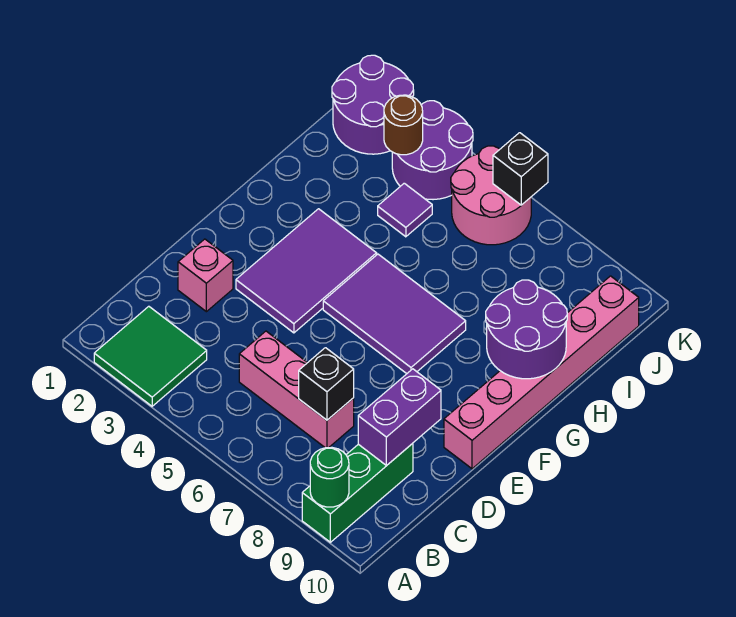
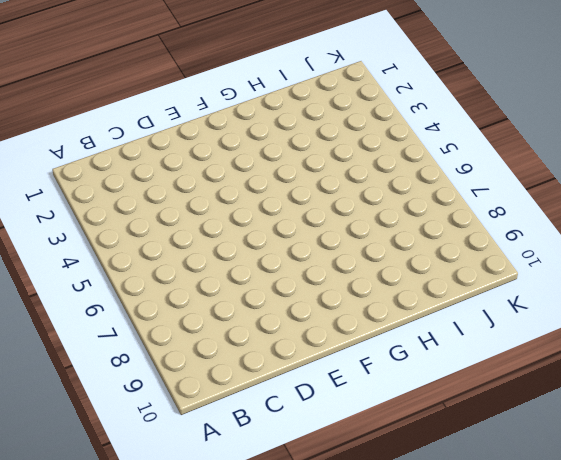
none -> green 2x2 tile [94,306,207,406]
none -> green 1x3 brick [302,443,413,542]
none -> pink 1x3 brick [239,331,354,448]

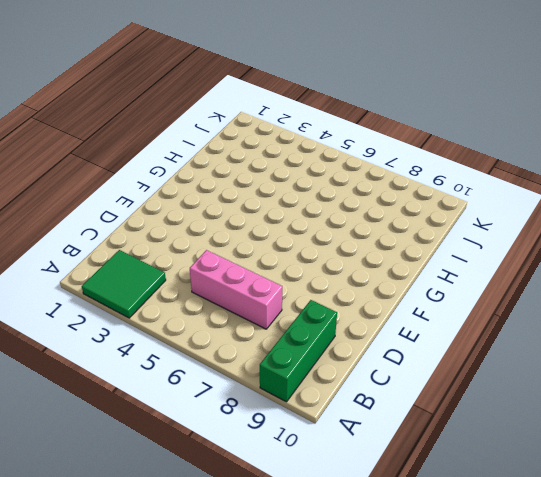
none -> pink 1x1 brick [178,239,233,312]
none -> purple 2x3 tile [236,209,377,333]
none -> pink 1x6 brick [444,276,639,469]

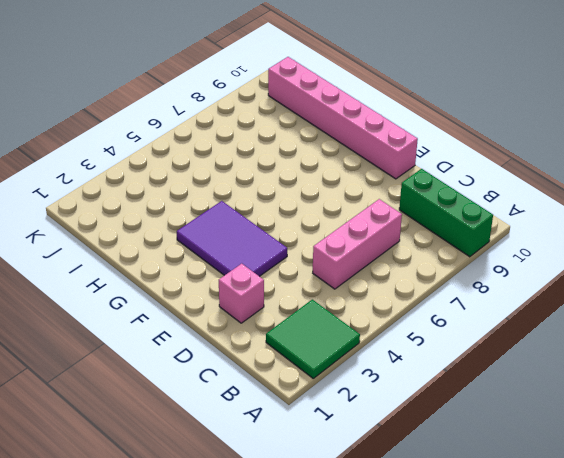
none -> purple 2x3 tile [323,254,466,374]
none -> purple 1x1 tile [378,183,432,237]
none -> purple 2x2 round brick [332,55,414,154]

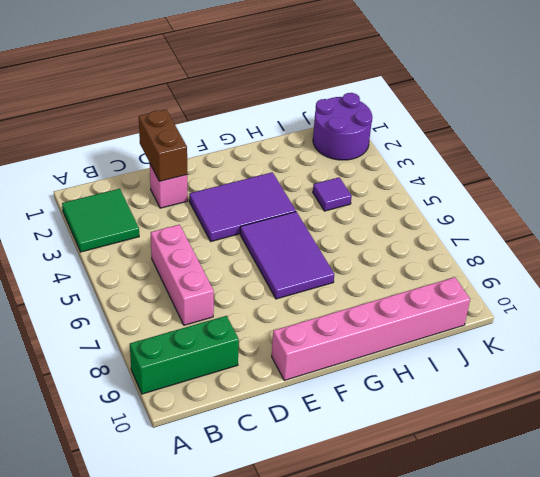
brown 1x2 brick [139,110,187,181] -> none
none -> purple 2x2 round brick [392,101,473,200]
none -> pink 2x2 round brick [451,146,531,245]
none -> green 1x1 round brick [310,447,349,507]

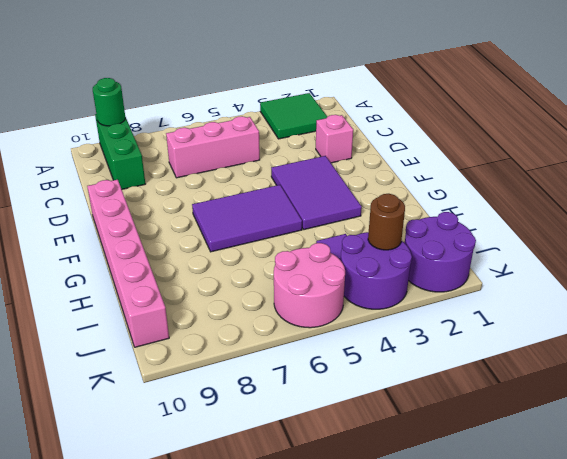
none -> black 1x1 brick [299,348,354,420]
none -> purple 1x2 brick [358,369,441,465]
none -> purple 2x2 round brick [486,280,567,379]

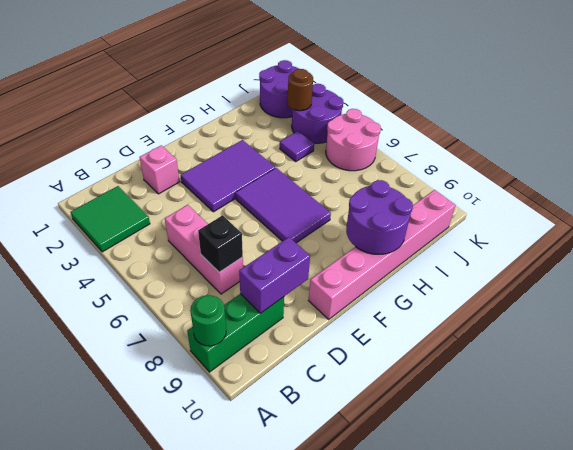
none -> black 1x1 brick [493,133,548,205]

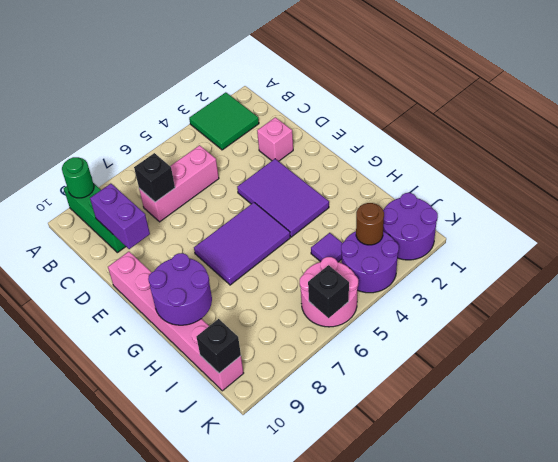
black 1x1 brick [196,319,241,373] -> none

